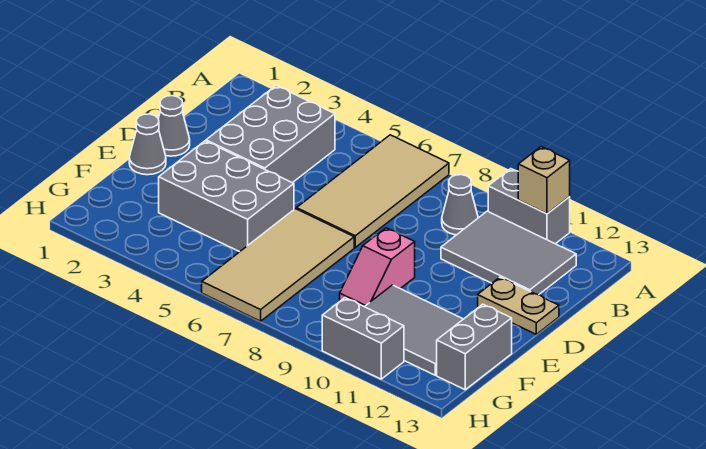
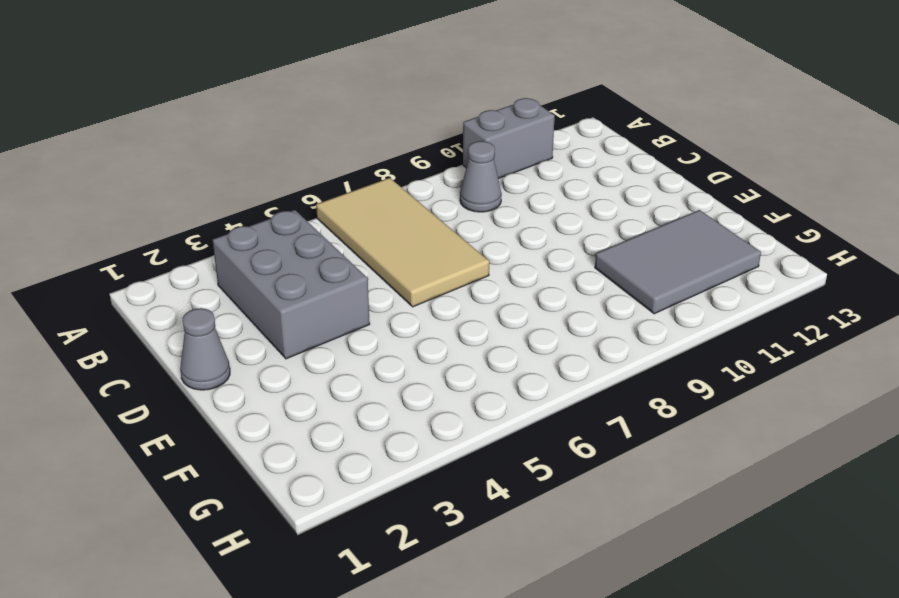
none -> grey 2x3 tile [441,211,576,295]
none -> tan 1x2 plate [478,277,559,334]
none -> grey 1x1 cone [129,114,166,175]

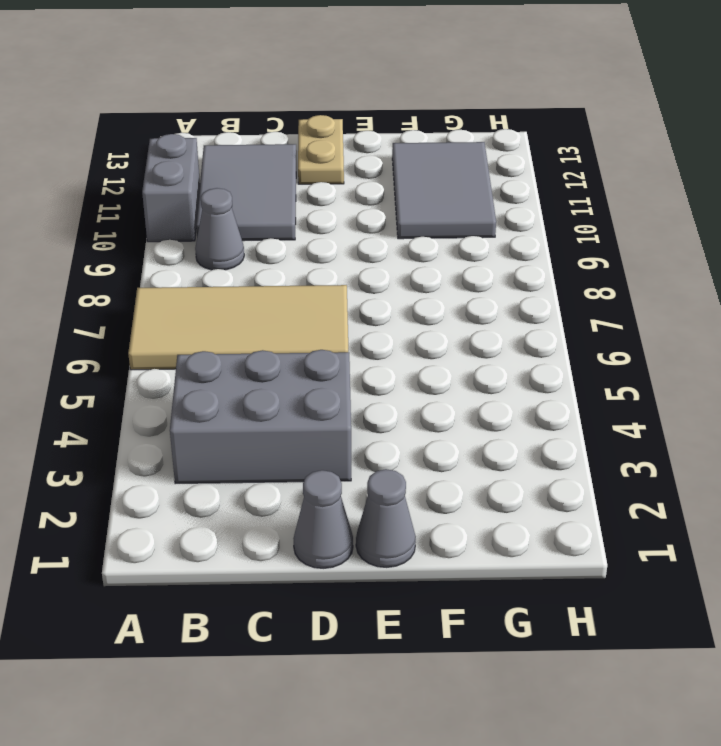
none -> grey 2x3 brick [159,141,294,252]
none -> tan 2x4 tile [202,209,354,321]
none -> pink 1x2 slope [340,228,415,307]

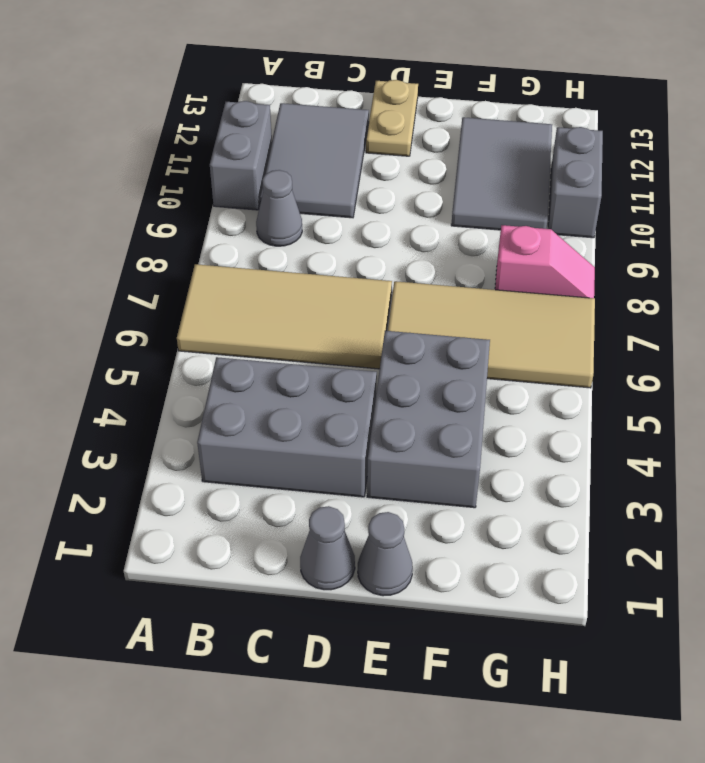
pink 1x2 slope [495,225,595,298] -> pink 1x2 slope moved to [340,228,415,307]
none -> grey 1x2 brick [437,304,512,390]
none -> tan 1x1 brick [518,147,570,214]

